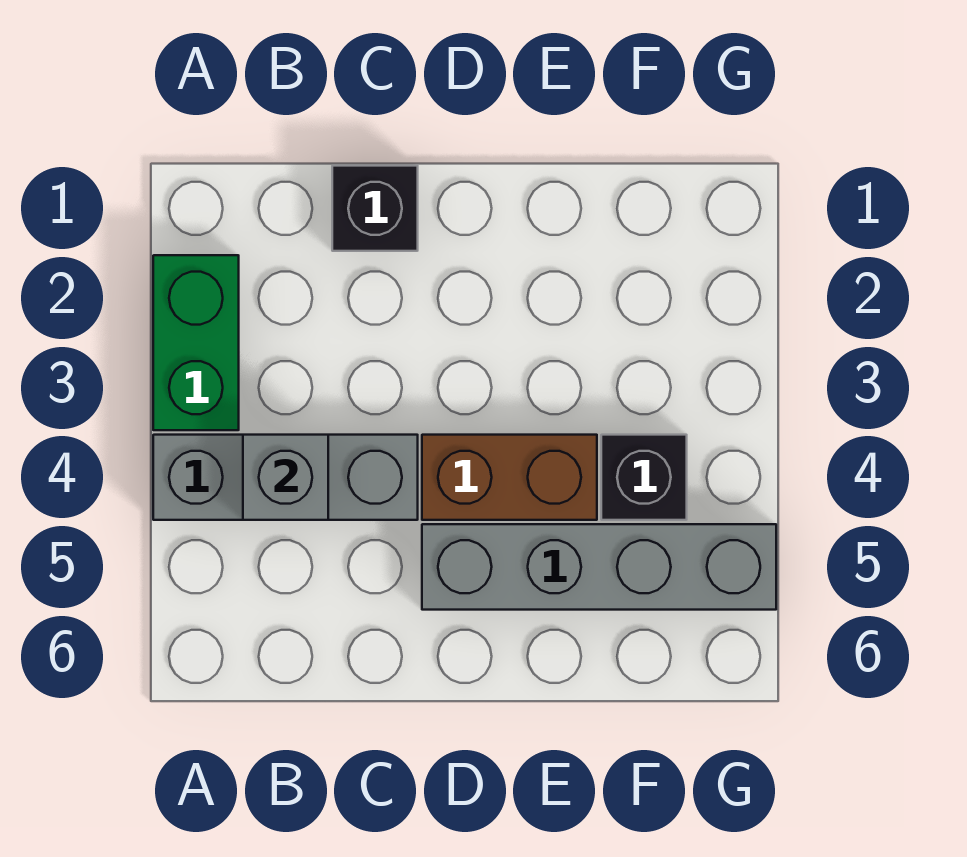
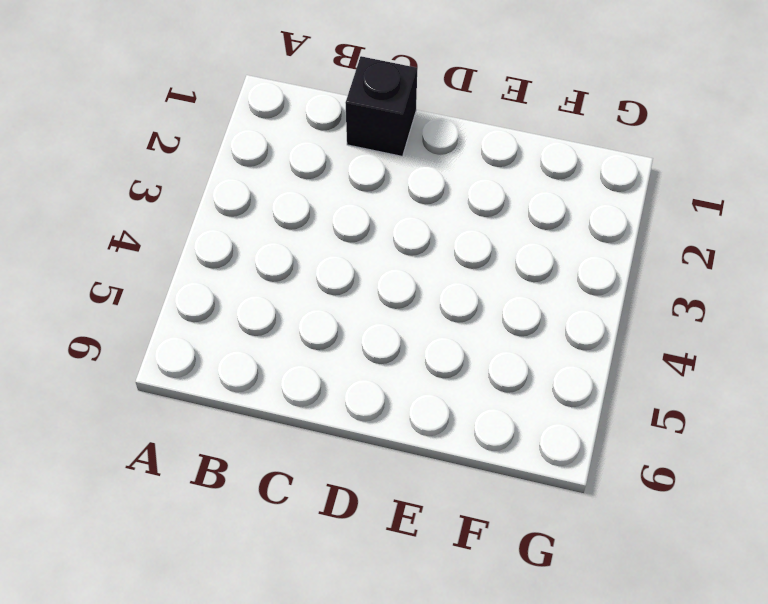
none -> green 1x2 brick [153,255,239,430]
none -> grey 1x3 brick [153,435,418,520]

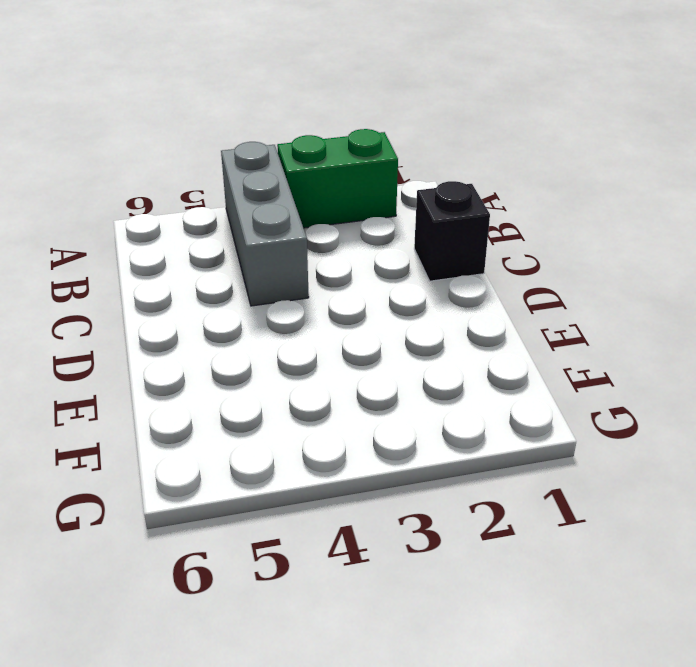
none -> brown 1x2 brick [422,435,597,520]
none -> grey 1x4 brick [422,524,776,610]

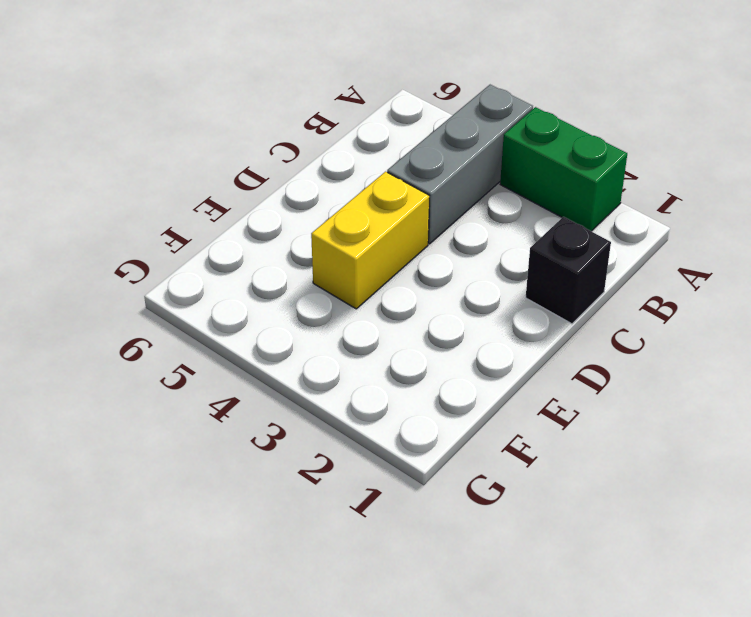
yellow 1x2 brick [311,172,429,309] -> brown 1x2 brick [422,435,597,520]
none -> grey 1x4 brick [422,524,776,610]
none -> black 1x1 brick [601,435,687,520]

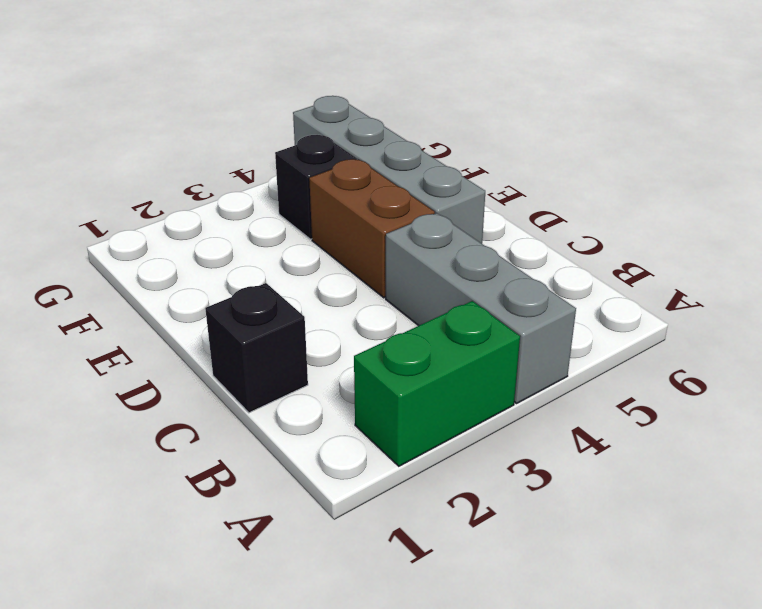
none -> grey 1x1 brick [243,435,328,520]

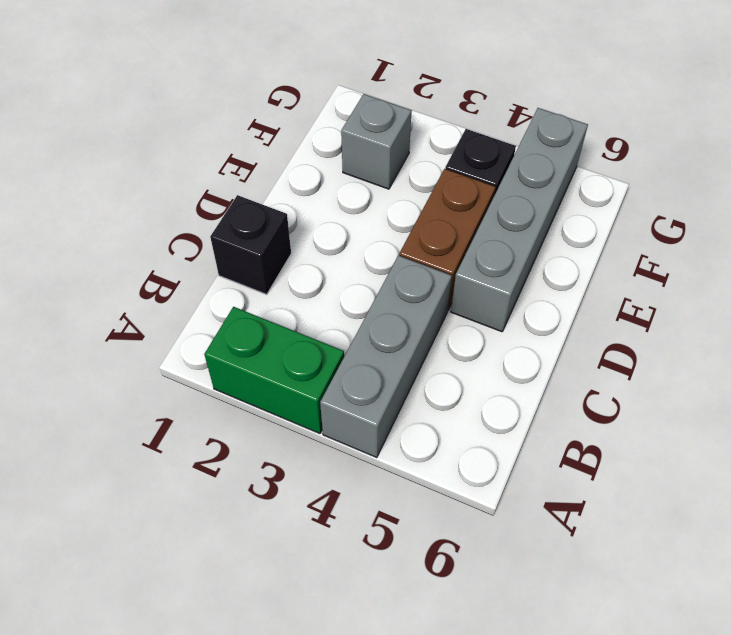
grey 1x1 brick [341,94,412,189] -> grey 1x1 brick moved to [243,435,328,520]

